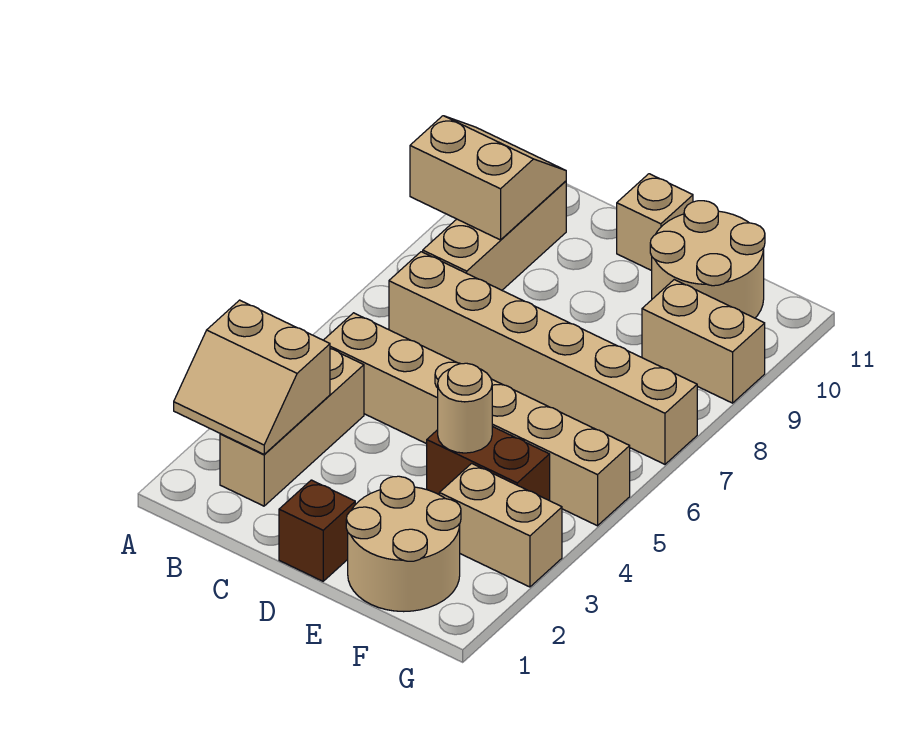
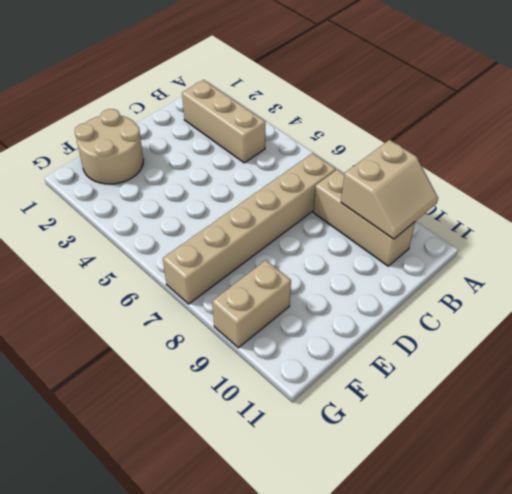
none -> tan 1x6 brick [324,313,630,526]
none -> brown 1x1 brick [279,480,355,581]
none -> tan 1x1 brick [617,174,693,271]

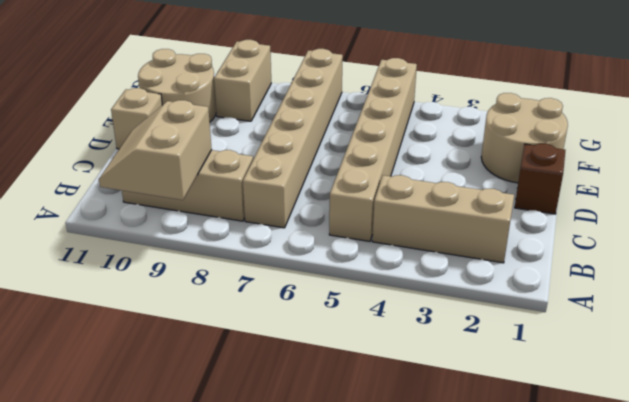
none -> brown 1x2 brick [427,426,550,501]
none -> tan 1x2 brick [439,463,562,587]
none -> tan 2x2 slope [174,300,330,454]

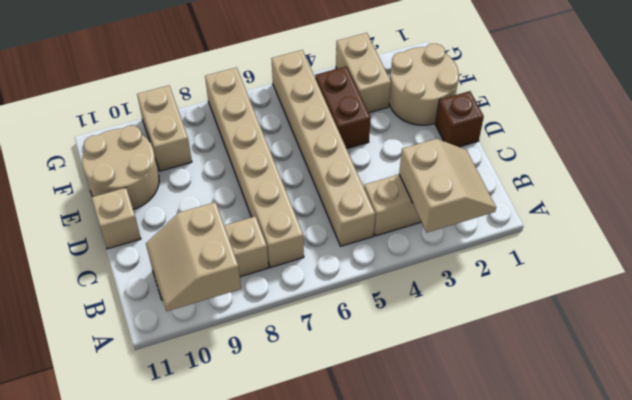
none -> tan 1x1 round brick [438,363,492,453]

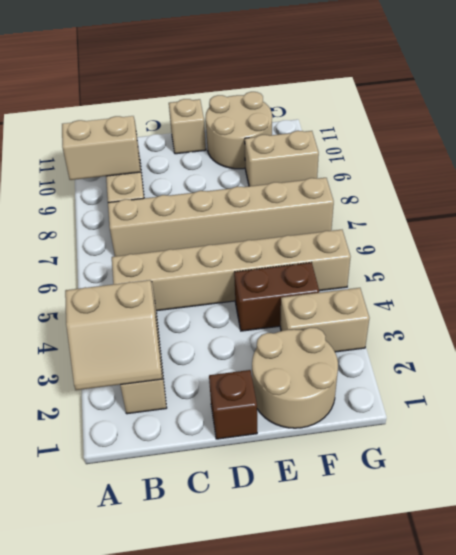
none -> tan 1x1 round brick [438,363,492,453]

